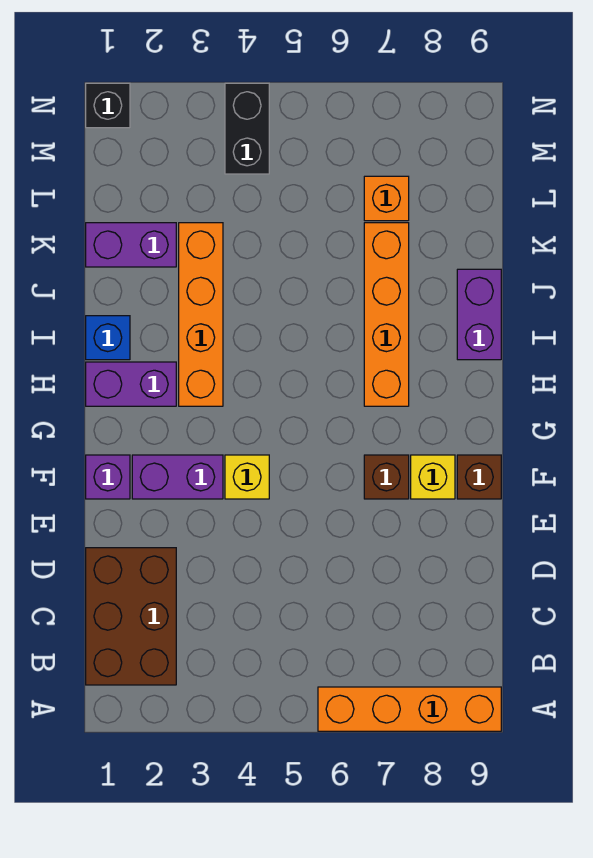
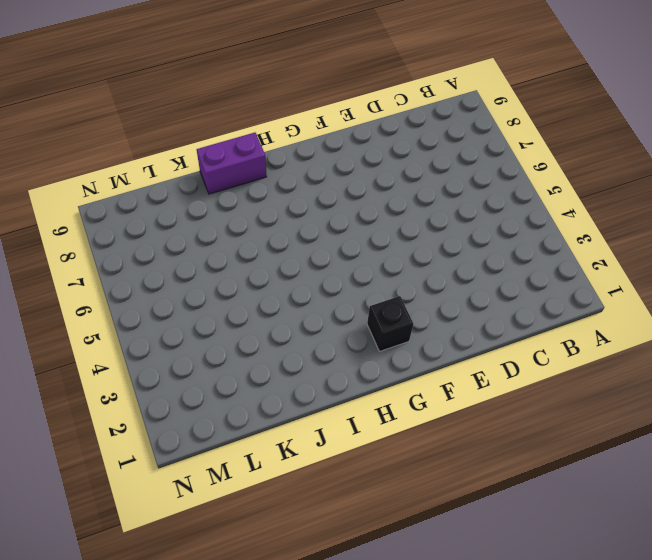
black 1x1 brick [367,296,413,351] -> black 1x1 brick moved to [86,83,130,128]
none -> orange 1x4 brick [318,687,501,731]
none -> brown 2x3 brick [86,548,176,685]
none -> purple 1x1 brick [86,455,130,499]

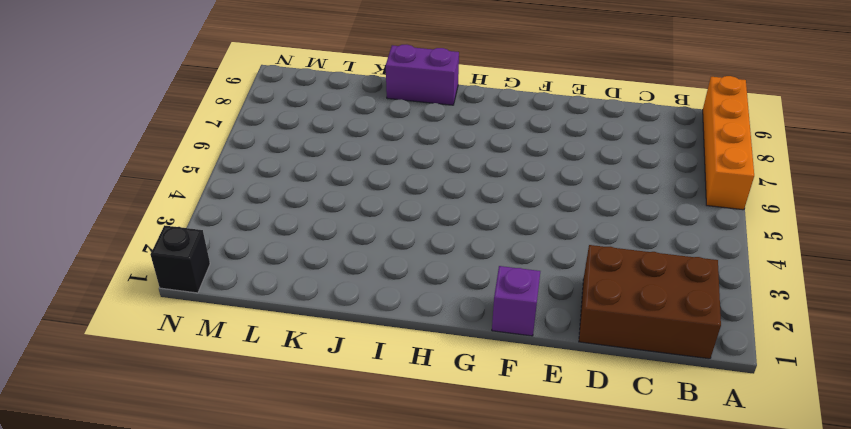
none -> purple 1x2 brick [132,455,223,499]
none -> yellow 1x1 brick [225,455,269,499]
none -> brown 1x1 brick [364,455,409,499]

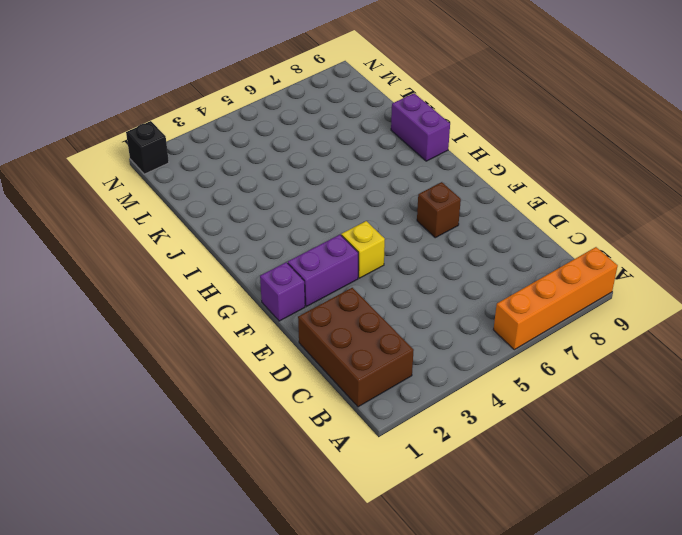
none -> yellow 1x1 brick [411,455,455,499]
none -> brown 1x1 brick [457,455,501,499]
none -> purple 1x2 brick [86,362,176,406]

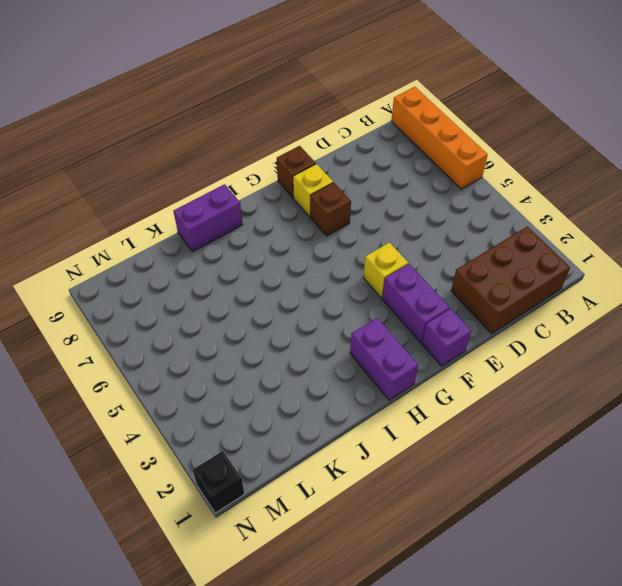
none -> orange 1x4 brick [179,223,223,406]
none -> orange 1x4 brick [364,223,409,406]
none -> blue 1x1 brick [86,316,130,360]

